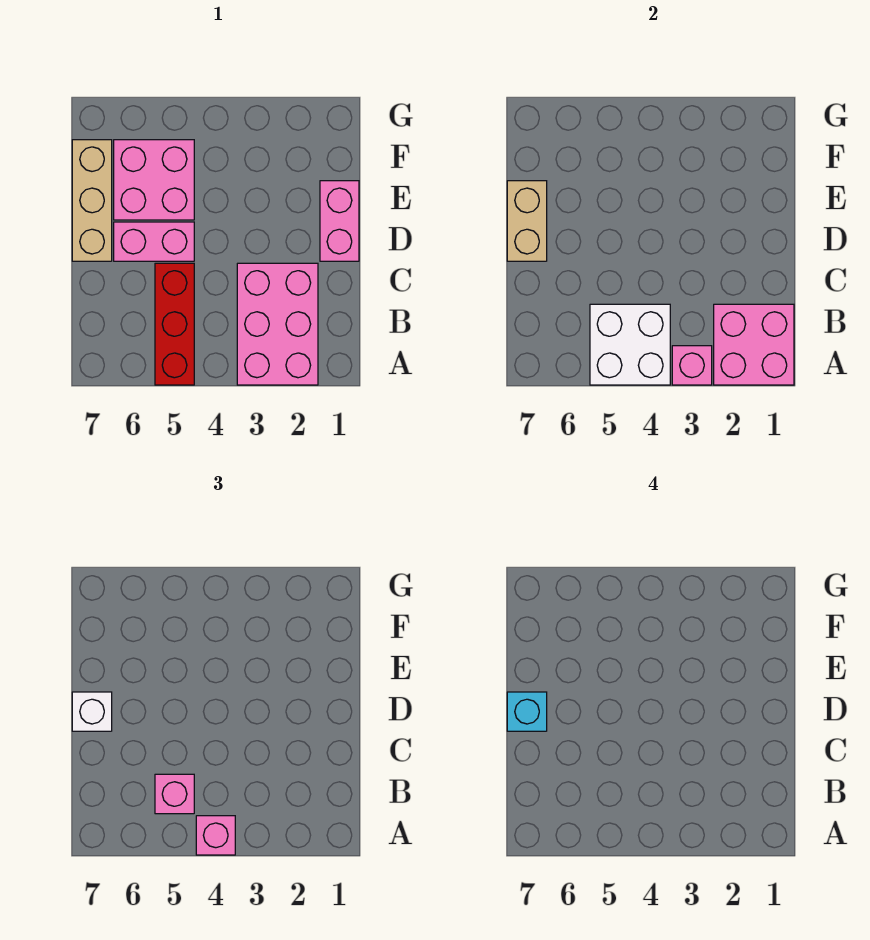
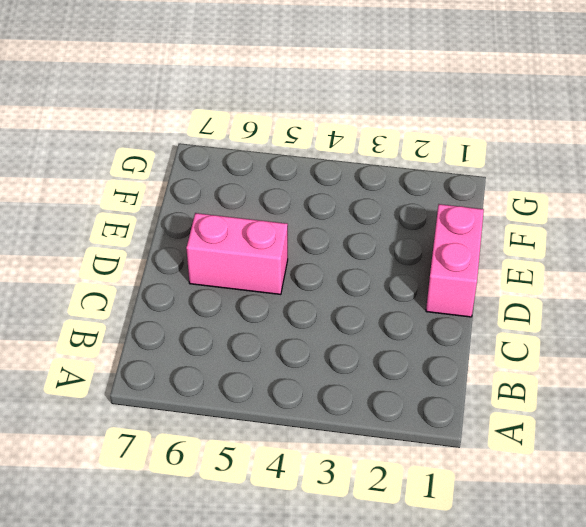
none -> pink 2x3 brick [237,263,318,385]
none -> red 1x3 brick [155,263,194,385]
none -> tan 1x3 brick [72,140,112,261]

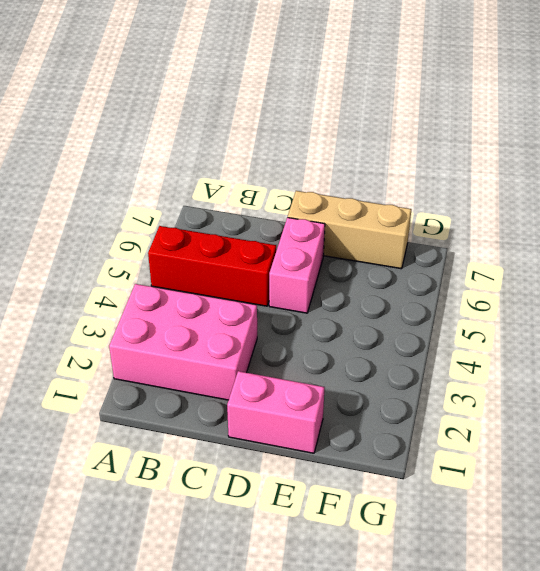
none -> pink 2x2 brick [114,140,194,220]
none -> pink 2x2 brick [714,304,794,385]
none -> pink 1x1 brick [672,346,712,385]

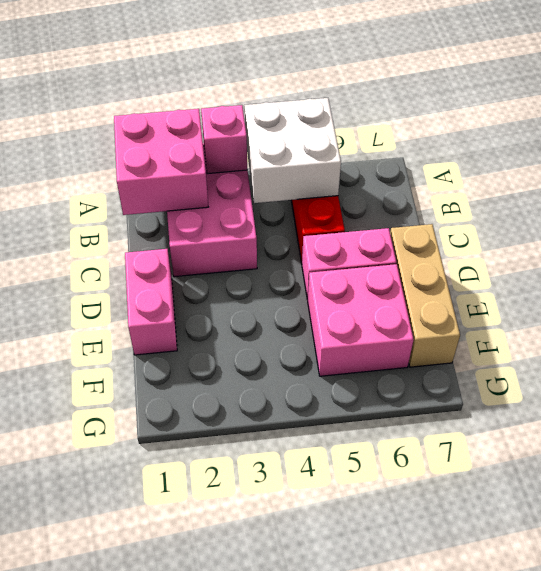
none -> tan 1x2 brick [507,181,547,261]
none -> pink 1x1 brick [196,816,235,855]
none -> pink 1x1 brick [155,774,194,814]

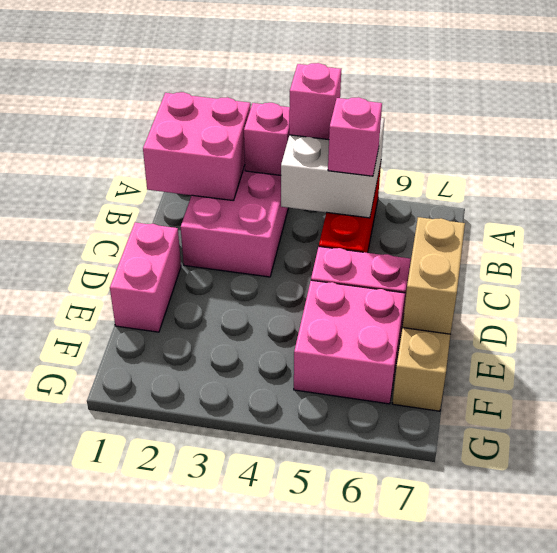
none -> white 1x1 brick [72,692,112,731]
none -> cyan 1x1 brick [507,692,547,731]

